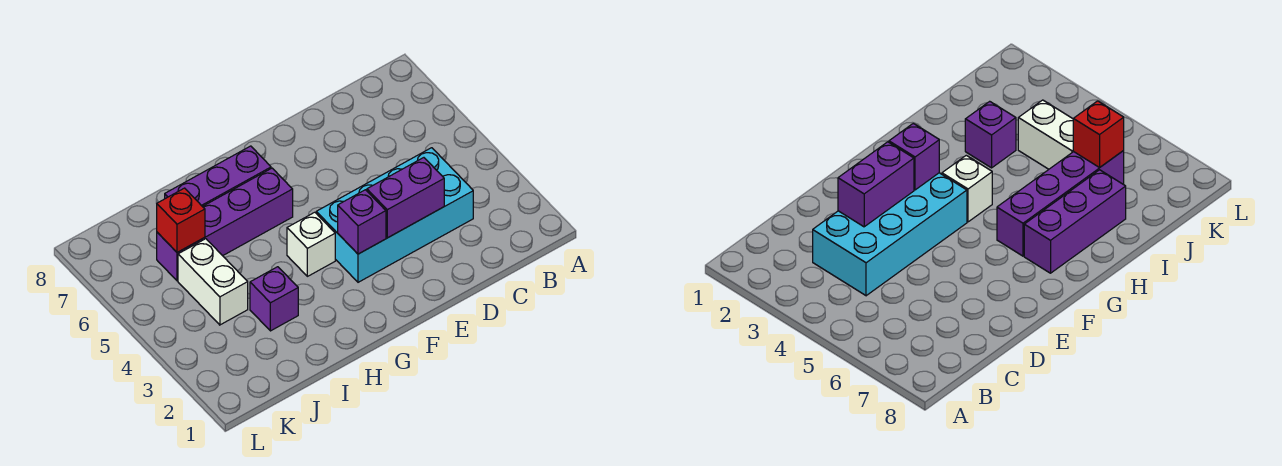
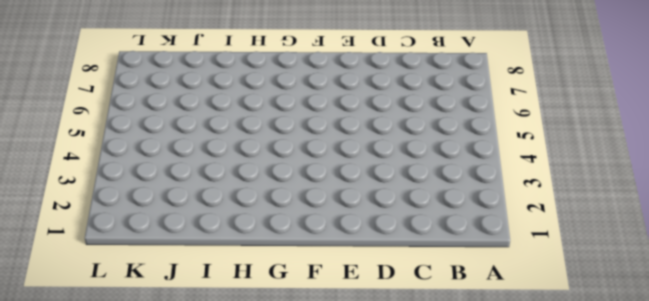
none -> cyan 2x4 brick [316,148,473,282]
none -> white 1x1 brick [287,212,335,276]

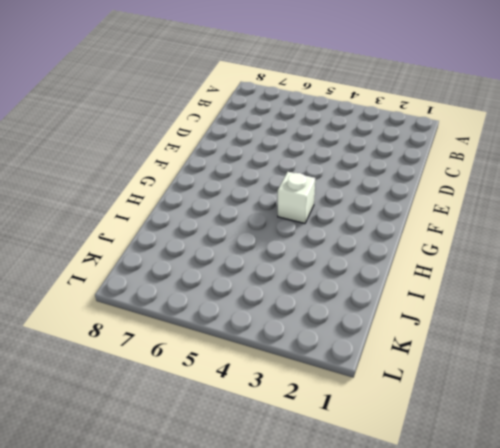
none -> cyan 2x4 brick [316,148,473,282]
none -> purple 1x4 brick [157,168,293,281]

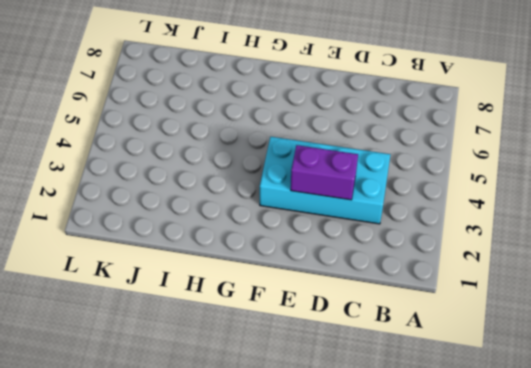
none -> white 1x1 brick [287,212,335,276]
none -> purple 1x4 brick [157,168,293,281]

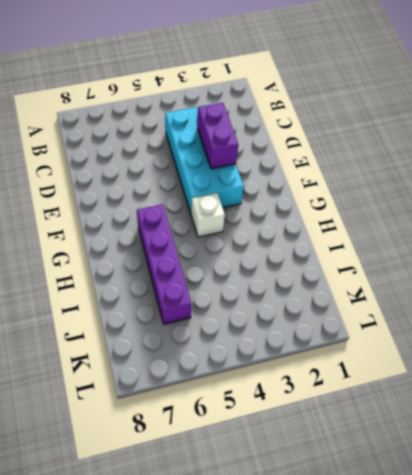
none -> purple 1x3 brick [165,146,271,207]
none -> purple 1x1 brick [250,267,298,331]

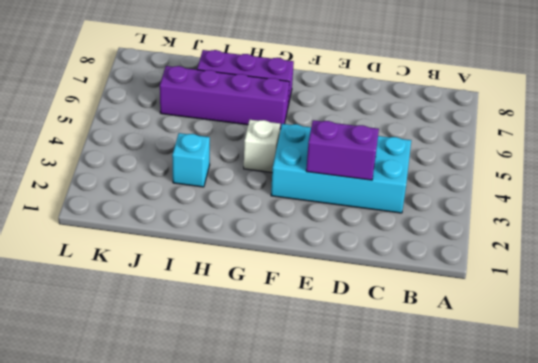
cyan 1x1 brick [172,133,210,187] -> purple 1x1 brick [250,267,298,331]
none -> white 1x2 brick [178,239,248,325]
none -> purple 1x1 brick [338,190,386,254]

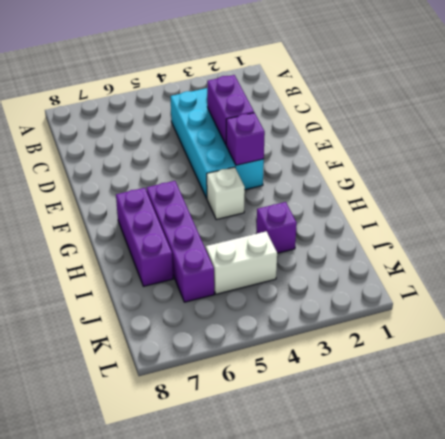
none -> red 1x1 brick [157,188,205,252]

